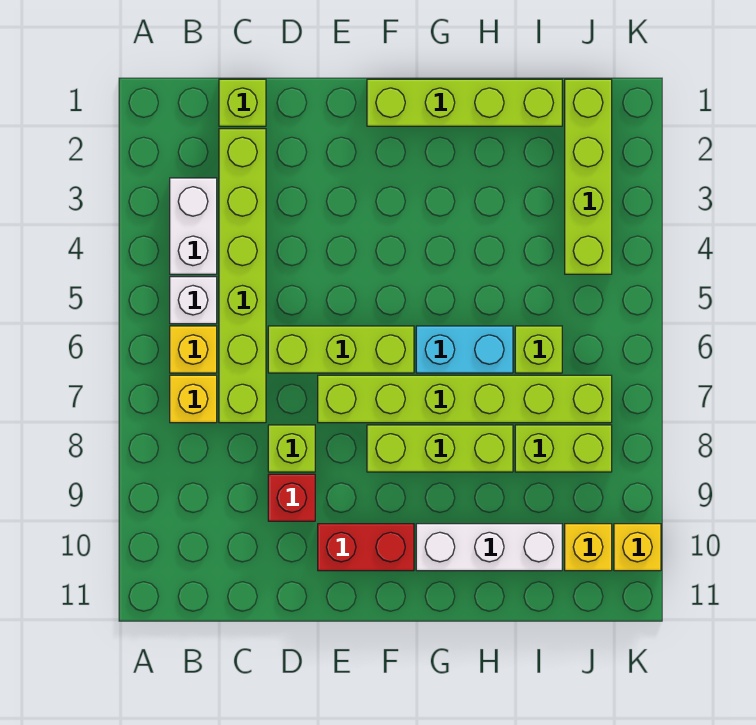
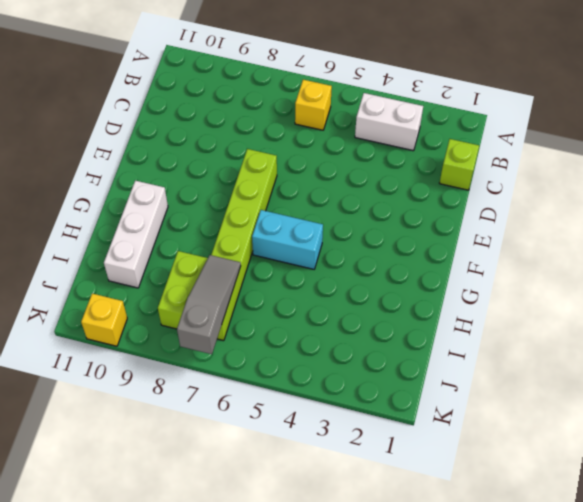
cyan 1x2 brick [252,210,323,269] -> cyan 1x2 brick turned to [416,326,513,373]
grey 1x3 slope [177,255,241,354] -> none
none -> white 1x1 brick [170,277,217,324]
none -> yellow 1x1 brick [170,375,217,423]
none -> lime 1x6 brick [219,129,266,423]

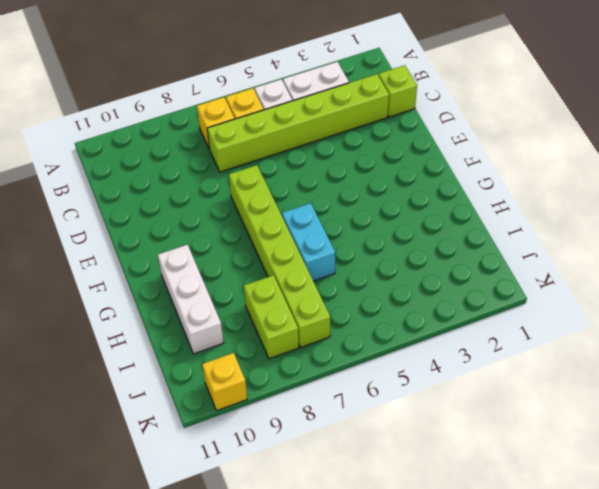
none -> lime 1x3 brick [268,326,414,373]
none -> lime 1x1 brick [268,425,315,472]
none -> red 1x1 brick [268,474,315,521]

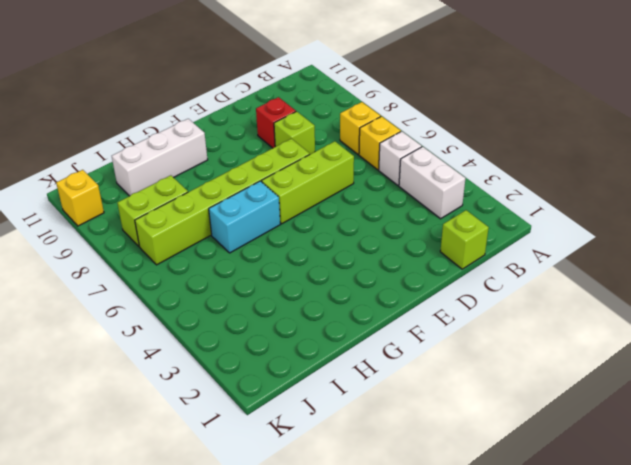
none -> lime 1x6 brick [219,129,266,423]
none -> red 1x2 brick [318,524,414,571]
none -> lime 1x4 brick [367,79,562,126]

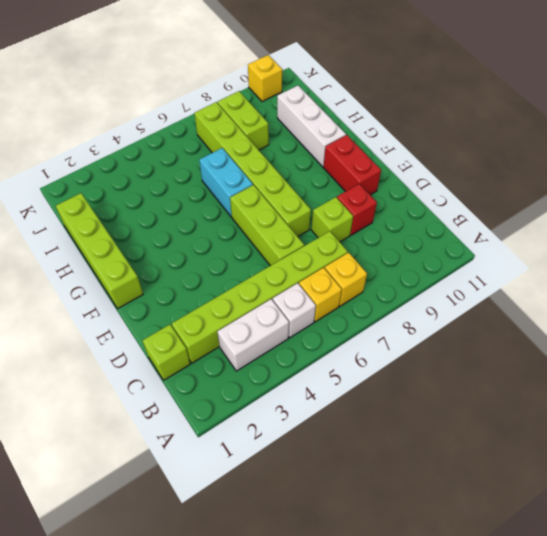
none -> lime 1x3 brick [367,425,513,472]
none -> lime 1x1 brick [515,326,562,373]
none -> lime 1x4 brick [565,79,612,274]

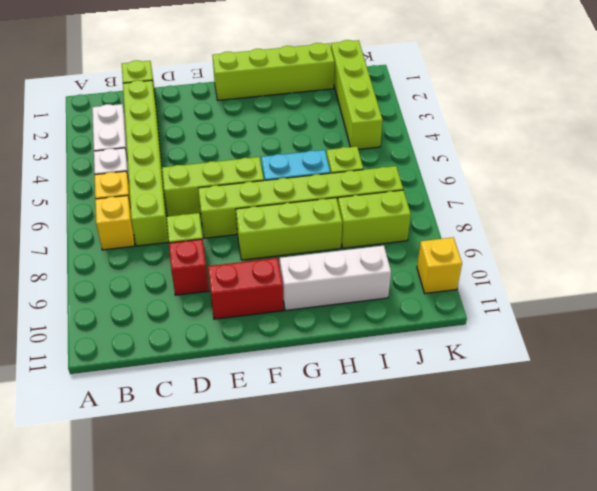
none -> yellow 1x1 brick [565,524,612,571]

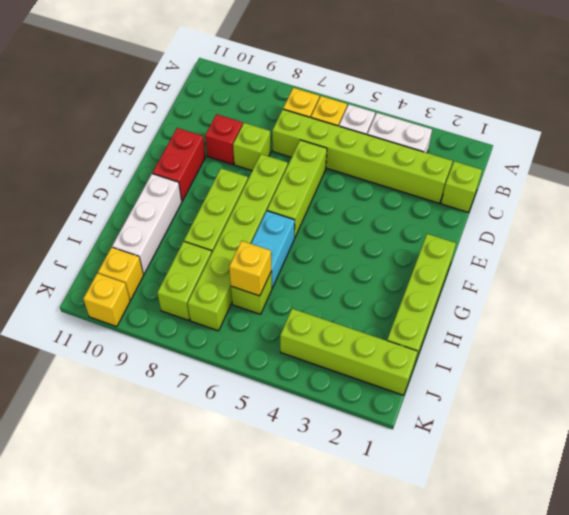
yellow 1x1 brick [229,241,271,296] -> none

